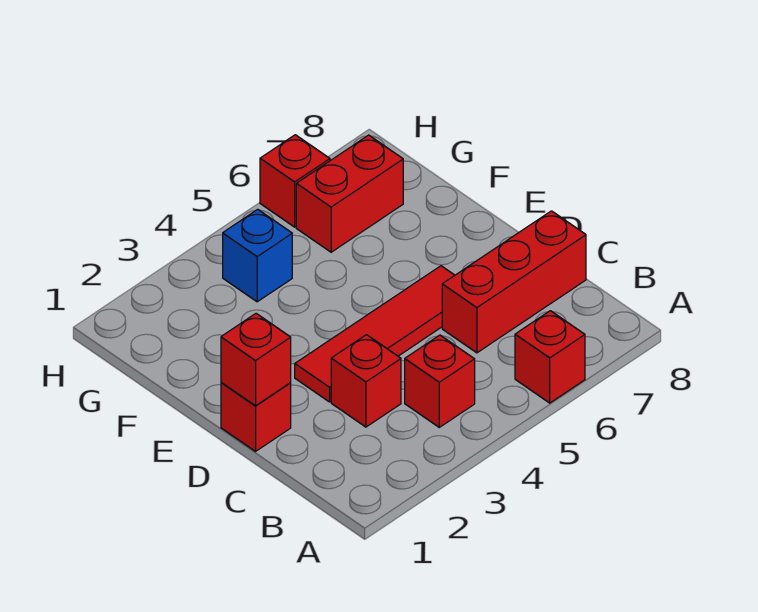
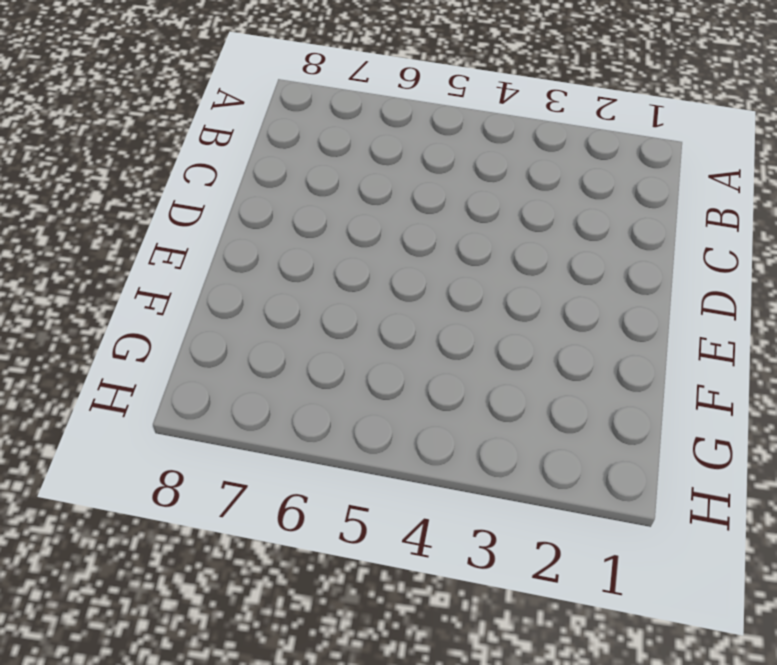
none -> red 1x1 brick [515,311,585,403]
none -> red 1x1 brick [405,335,475,427]

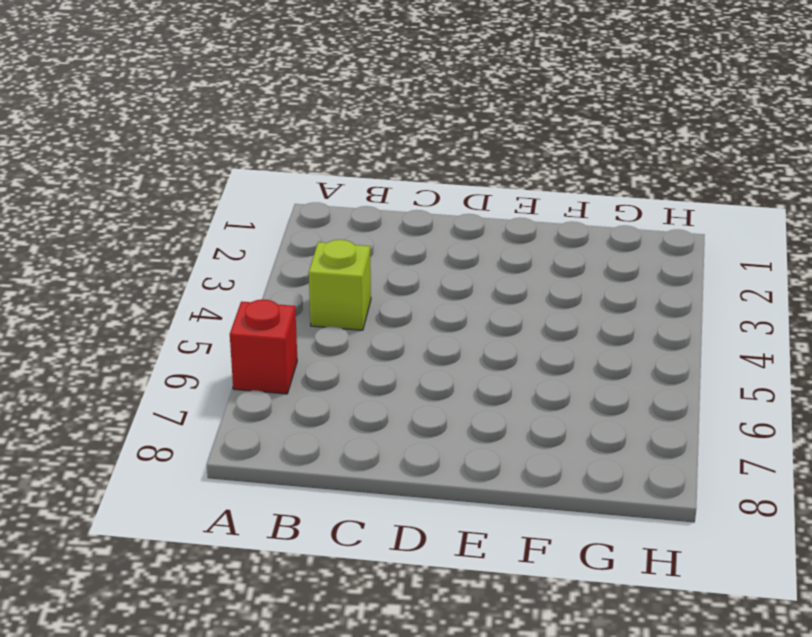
lime 1x1 brick [309,240,371,330] -> red 1x1 brick [405,335,475,427]
none -> red 1x1 brick [331,335,401,427]
none -> red 1x3 brick [442,211,586,353]

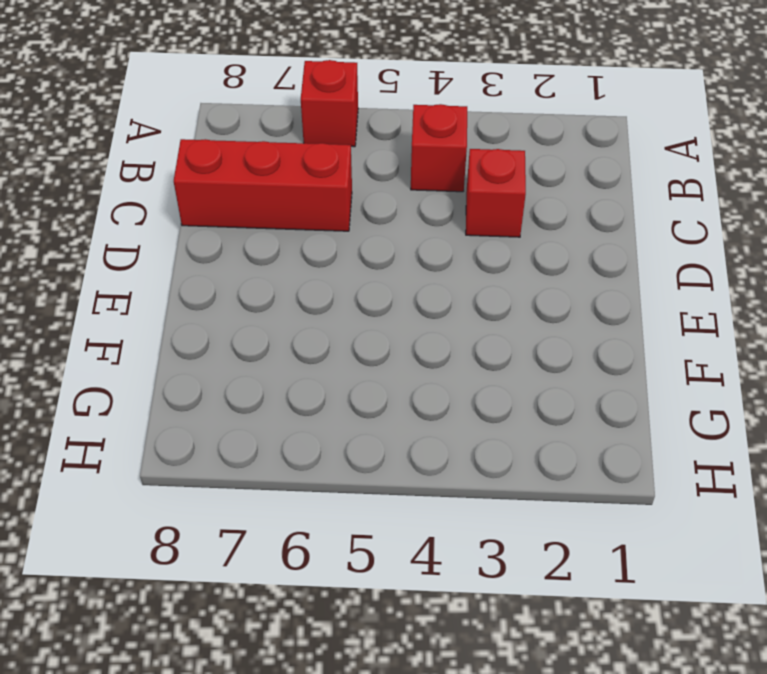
none -> red 1x1 brick [221,382,291,451]
none -> red 1x4 tile [295,266,455,402]

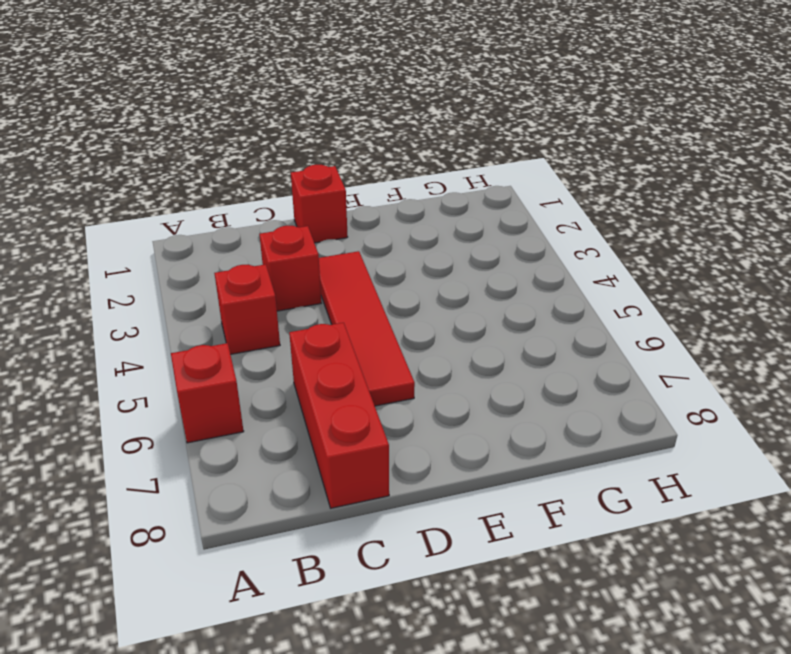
none -> blue 1x1 brick [223,209,292,302]
none -> red 1x2 brick [296,135,403,252]

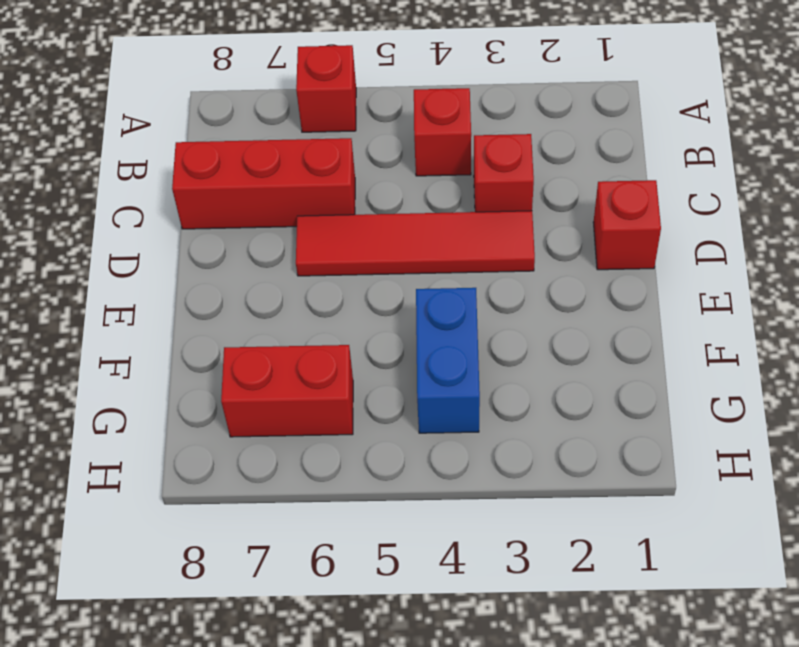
blue 1x2 brick [416,288,480,433] -> blue 1x1 brick [223,209,292,302]
none -> red 1x1 brick [260,135,330,227]
none -> red 1x1 brick [221,314,291,406]

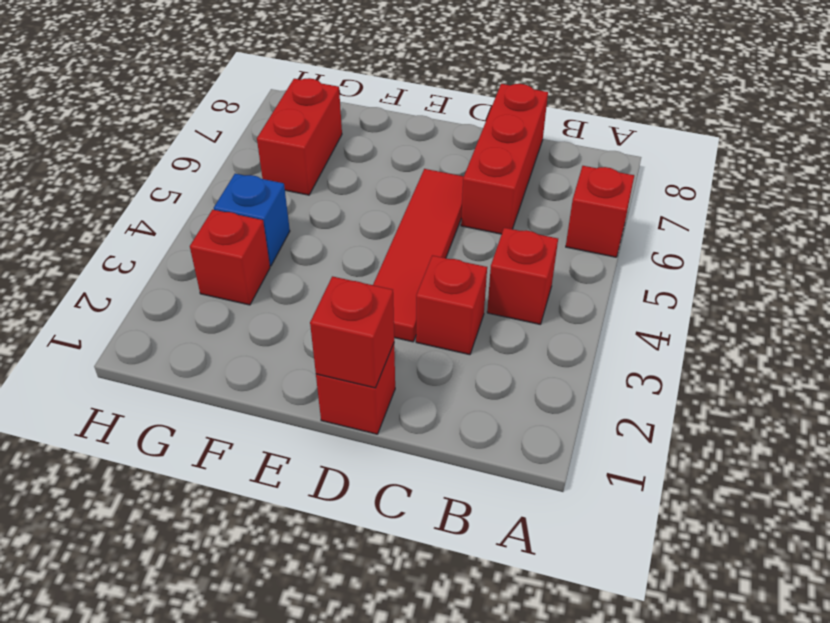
red 1x1 brick [190,210,270,305] -> red 1x1 brick moved to [260,135,330,227]

